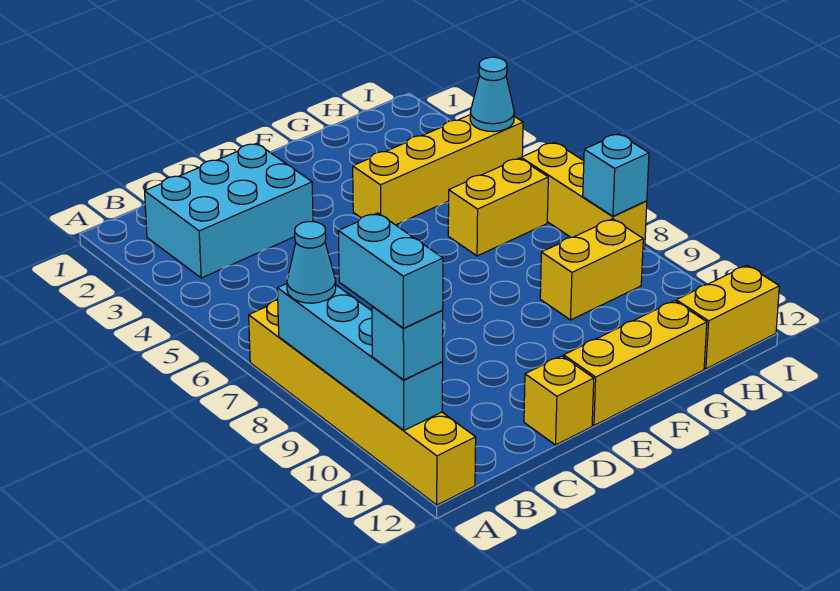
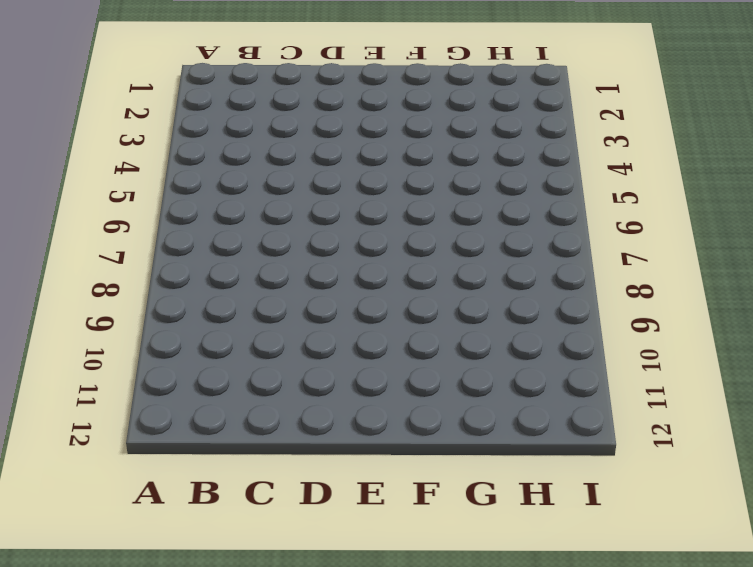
none -> yellow 1x6 brick [249,300,476,505]
none -> cyan 2x3 brick [145,143,313,278]
none -> yellow 1x1 brick [524,356,594,445]

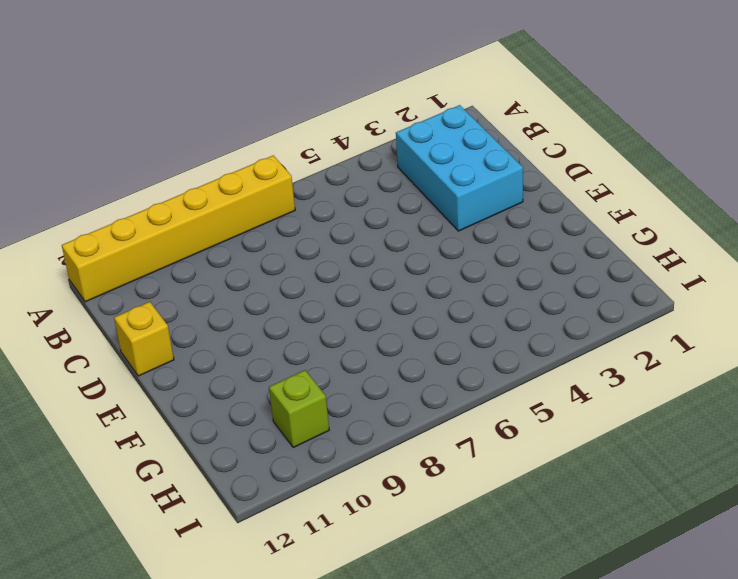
lime 1x1 brick [269,370,329,447] -> none
none -> yellow 1x3 brick [564,301,707,425]
none -> yellow 1x4 brick [353,115,523,225]
none -> yellow 1x2 brick [448,158,548,256]

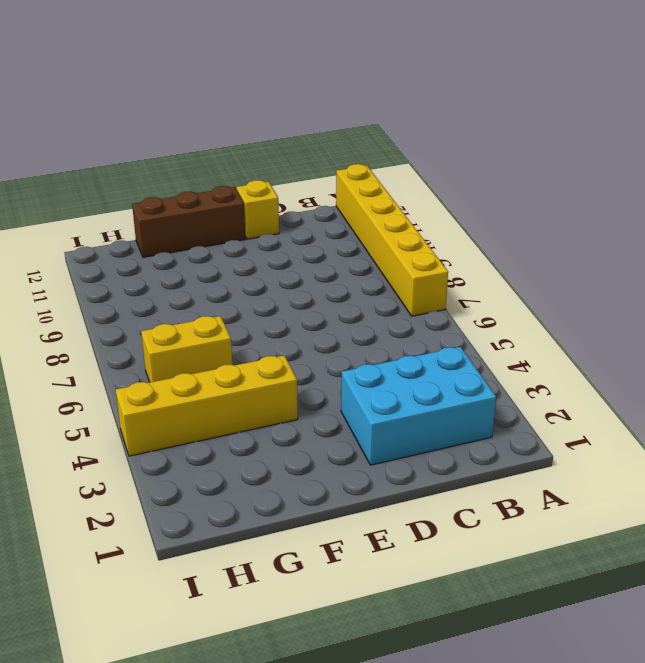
brown 1x3 brick [132,186,245,257] -> yellow 1x3 brick [564,301,707,425]
none -> yellow 1x2 brick [540,219,643,320]
none -> yellow 1x2 brick [676,265,779,369]
none -> yellow 1x3 brick [521,142,647,249]

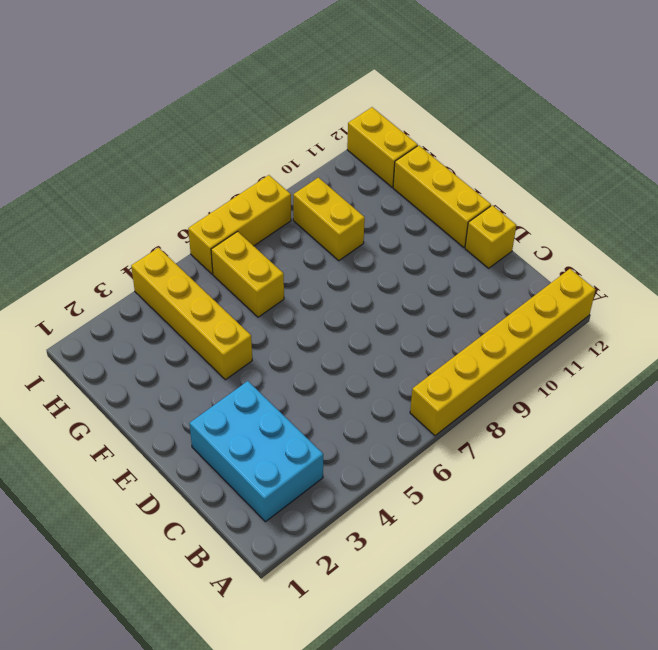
none -> cyan 1x4 brick [277,284,443,430]
none -> cyan 1x1 cone [470,57,514,132]
none -> cyan 1x1 brick [583,134,649,216]

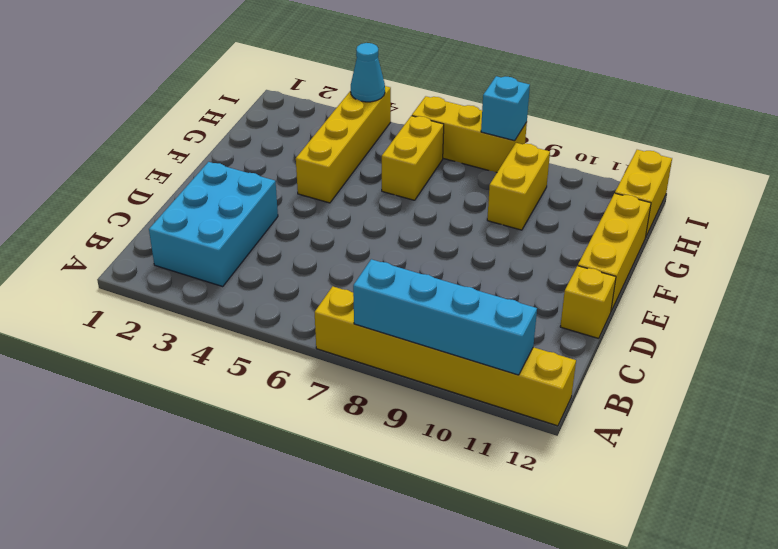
none -> cyan 1x1 cone [287,222,336,303]
none -> cyan 1x1 brick [372,306,443,380]
none -> cyan 1x2 brick [338,213,443,328]

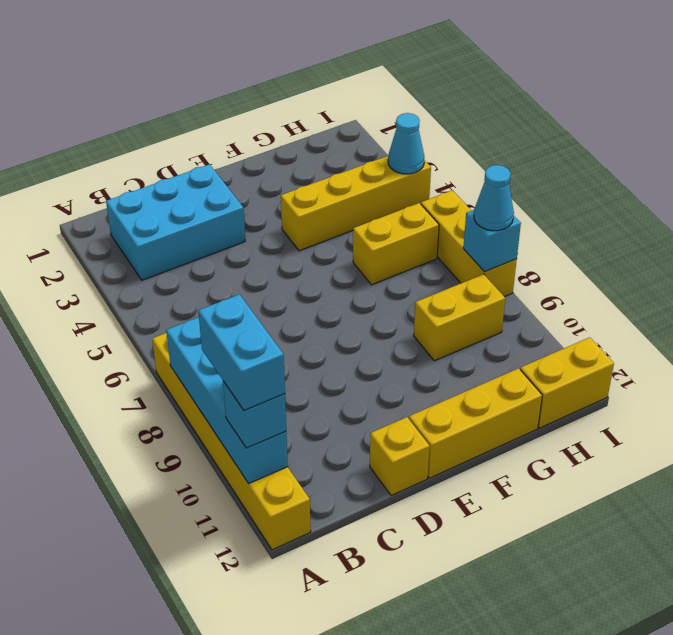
cyan 1x1 cone [474,165,514,231] -> cyan 1x1 cone moved to [287,222,336,303]

